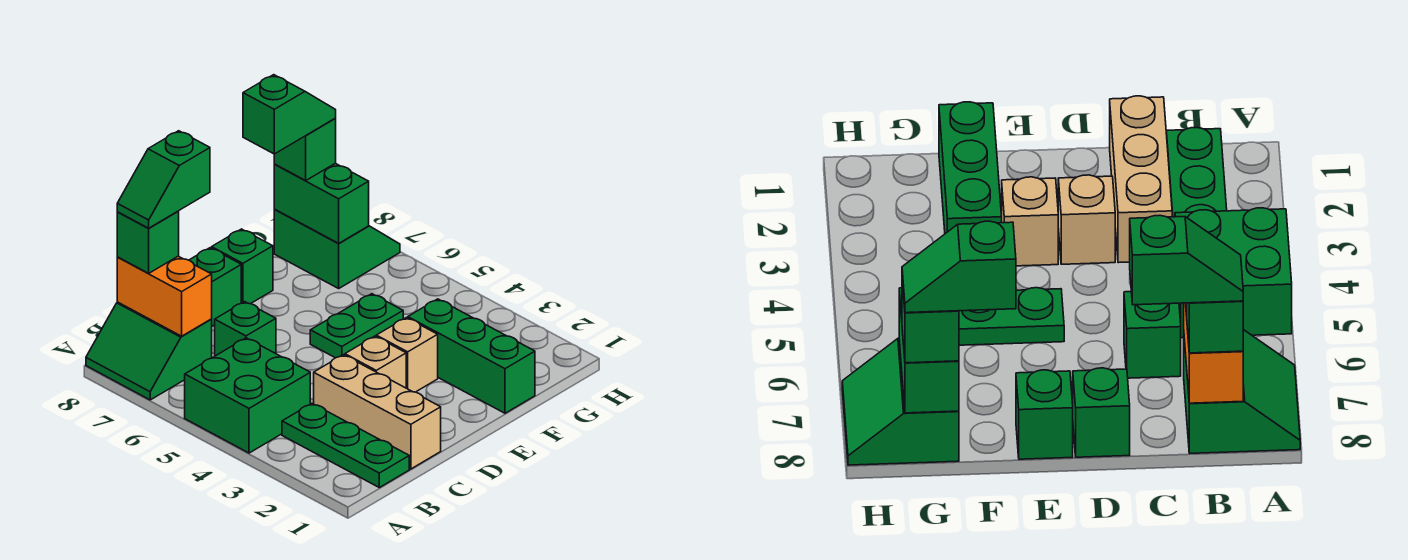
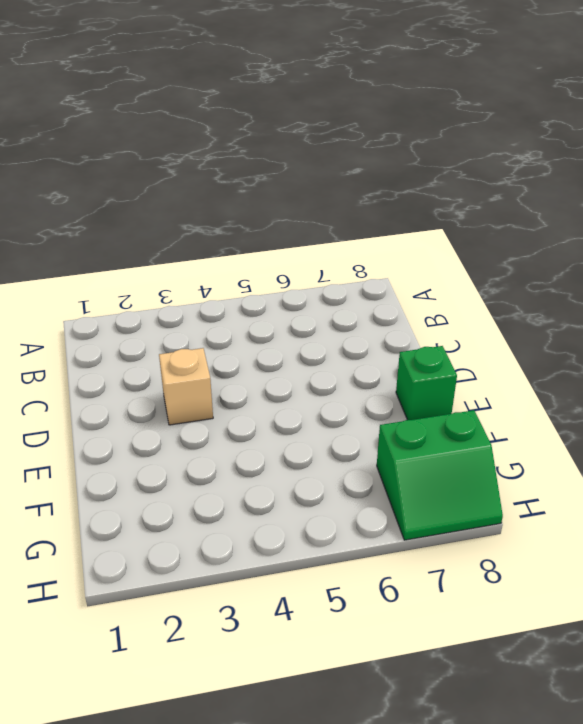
none -> green 2x2 brick [185,338,310,453]
none -> green 2x2 slope [86,302,212,400]
none -> green 1x3 plate [282,404,409,488]

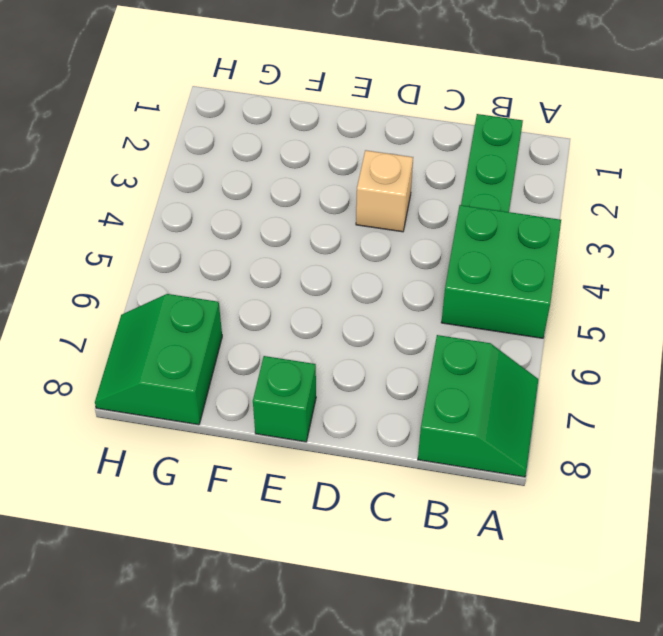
none -> tan 1x3 brick [314,355,441,469]
none -> green 1x1 brick [215,302,276,356]
none -> green 1x1 brick [189,248,241,326]

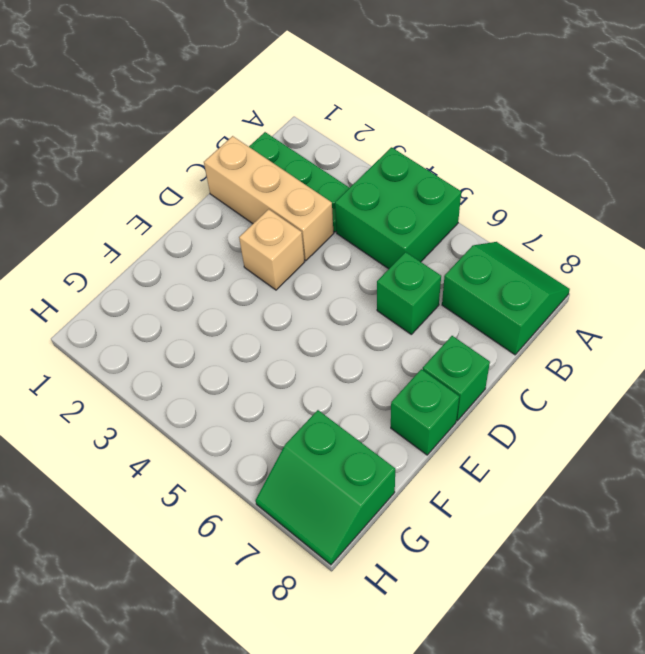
none -> tan 1x1 brick [376,318,438,392]
none -> green 1x2 plate [310,294,403,358]
none -> green 1x3 brick [408,299,535,413]

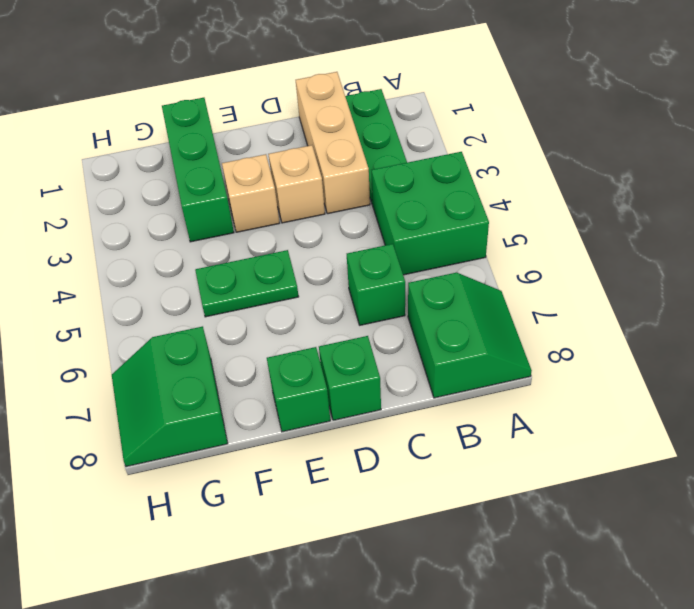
none -> orange 1x2 brick [117,256,212,336]
none -> green 1x2 brick [274,163,369,243]
none -> green 1x1 brick [117,211,179,273]

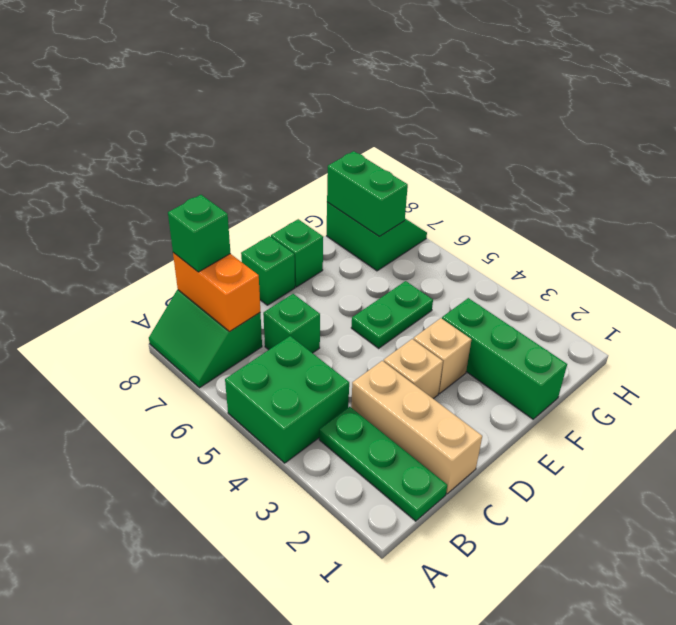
none -> green 1x1 brick [274,119,336,180]
none -> green 1x2 slope [117,131,210,228]
none -> green 1x2 slope [243,75,336,154]

